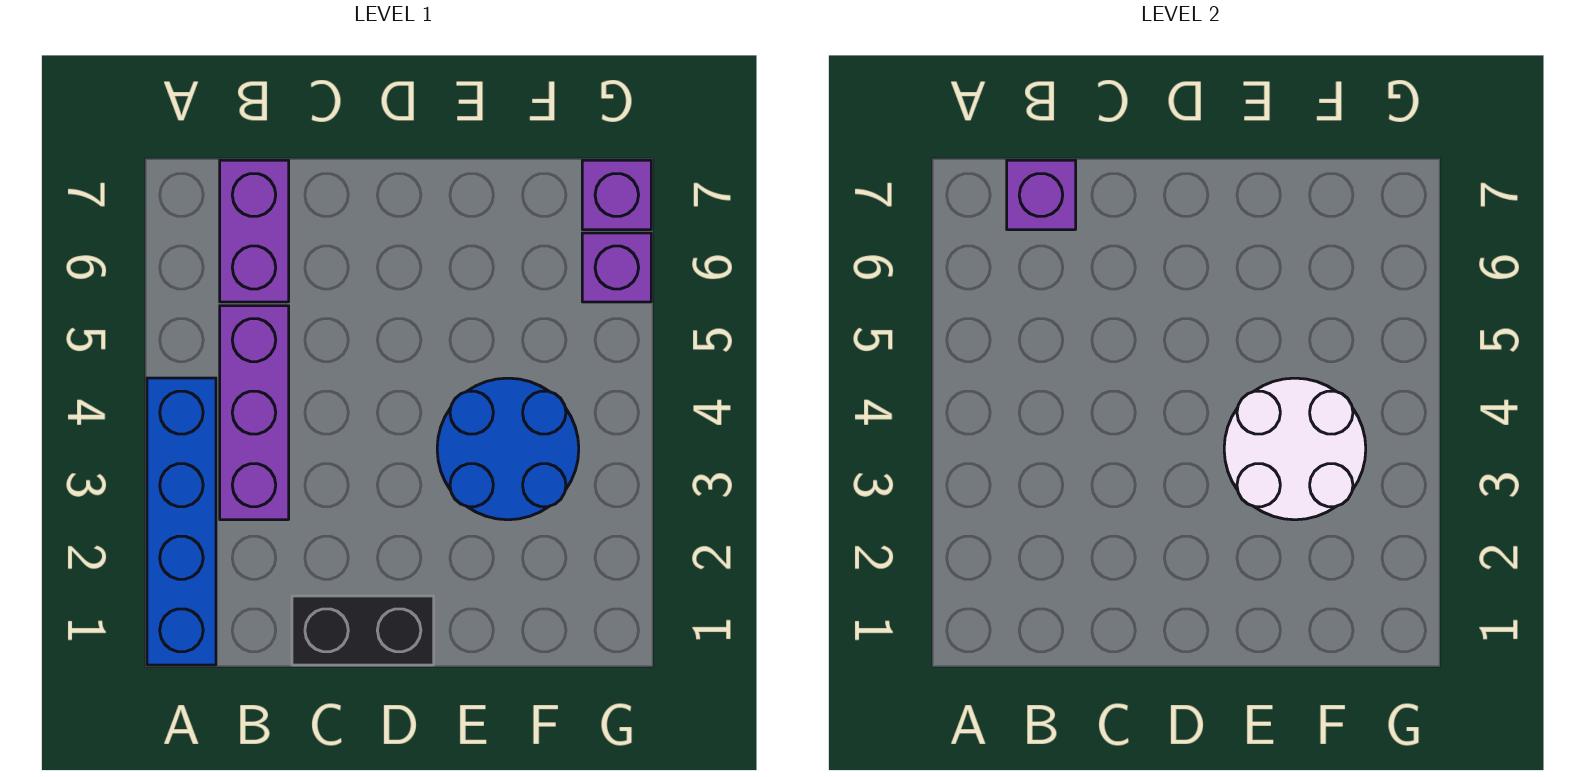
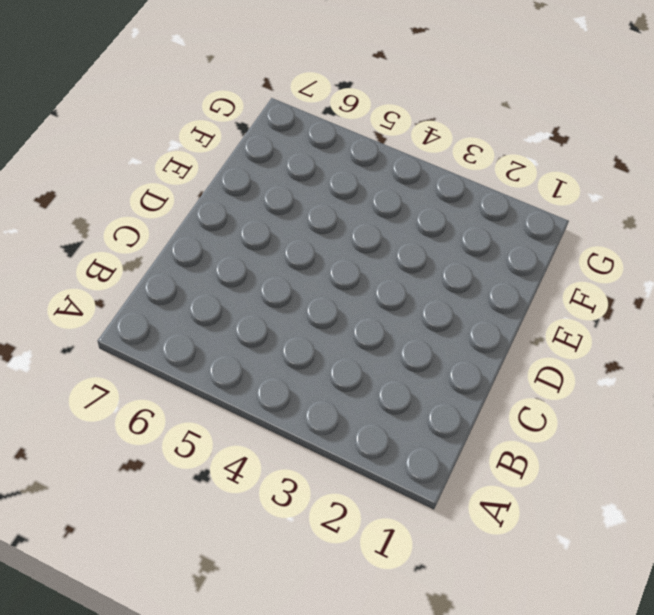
none -> blue 1x4 brick [147,378,216,665]
none -> purple 1x3 brick [220,306,289,520]

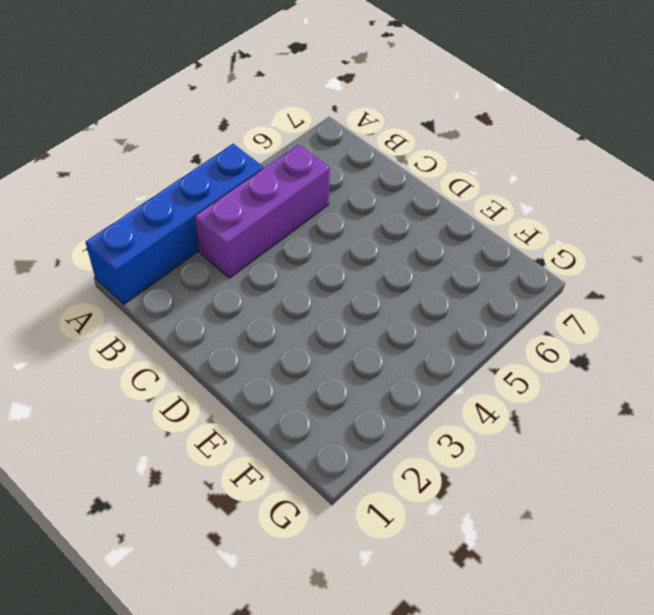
none -> purple 1x2 brick [220,160,289,302]
none -> black 1x2 brick [292,596,434,665]

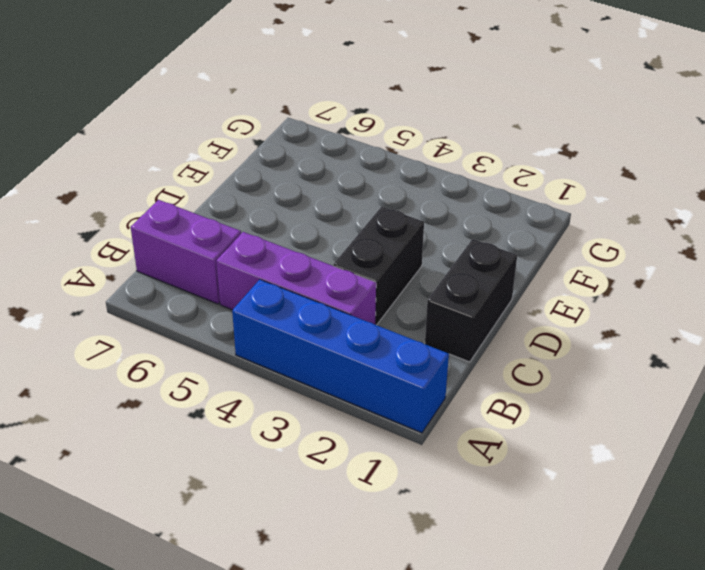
black 1x2 brick [333,207,424,325] -> none
none -> blue 2x2 round brick [437,378,579,520]
none -> purple 1x1 brick [582,233,651,302]

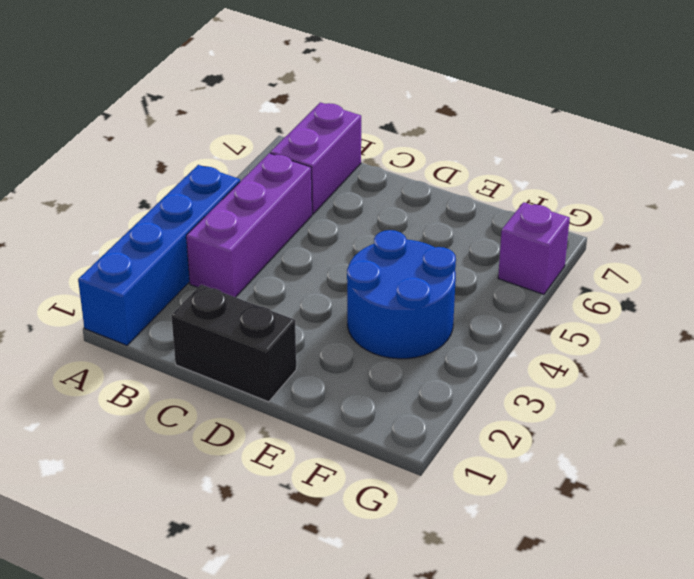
none -> purple 1x1 brick [582,160,651,230]
none -> purple 1x1 brick [1007,160,1076,230]

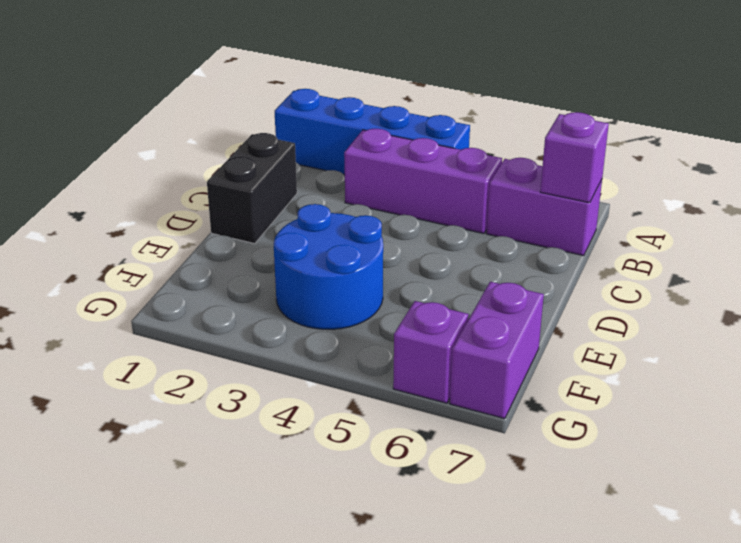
purple 1x2 brick [450,282,544,419] -> purple 1x1 brick [582,160,651,230]
none -> white 2x2 round brick [1224,378,1366,520]

